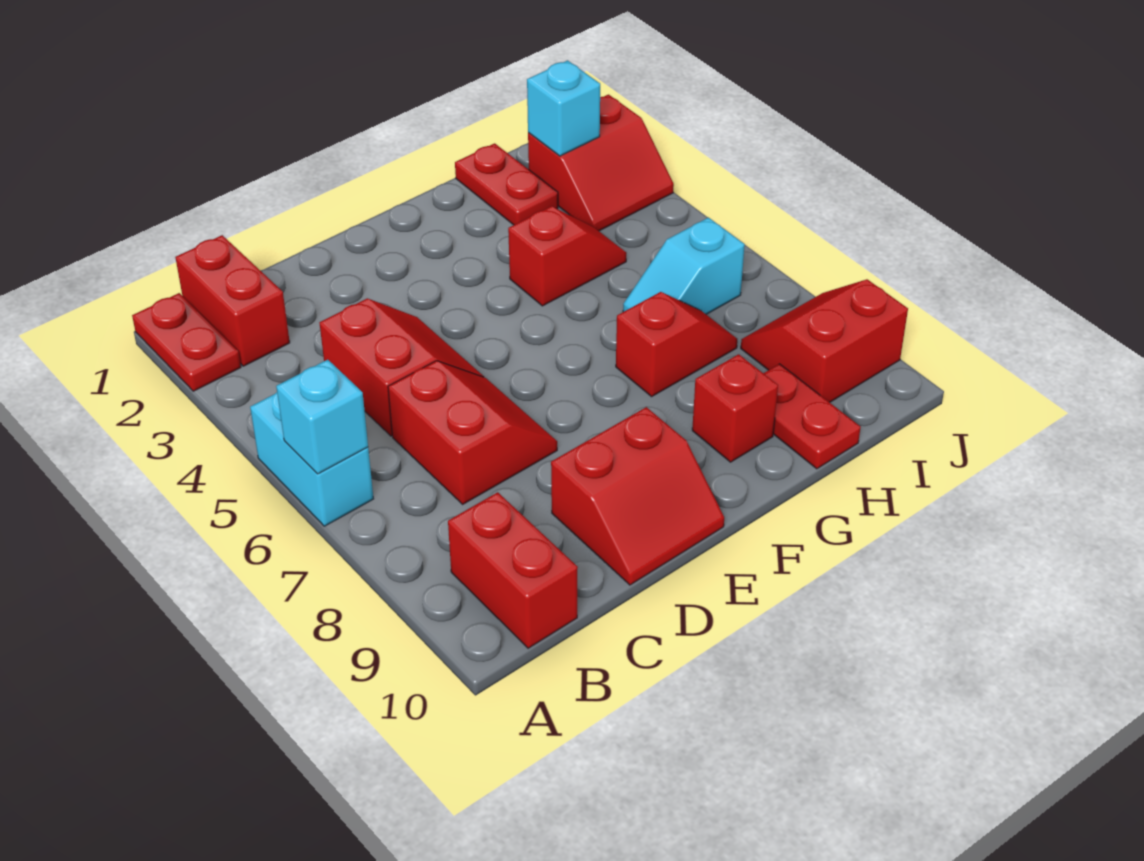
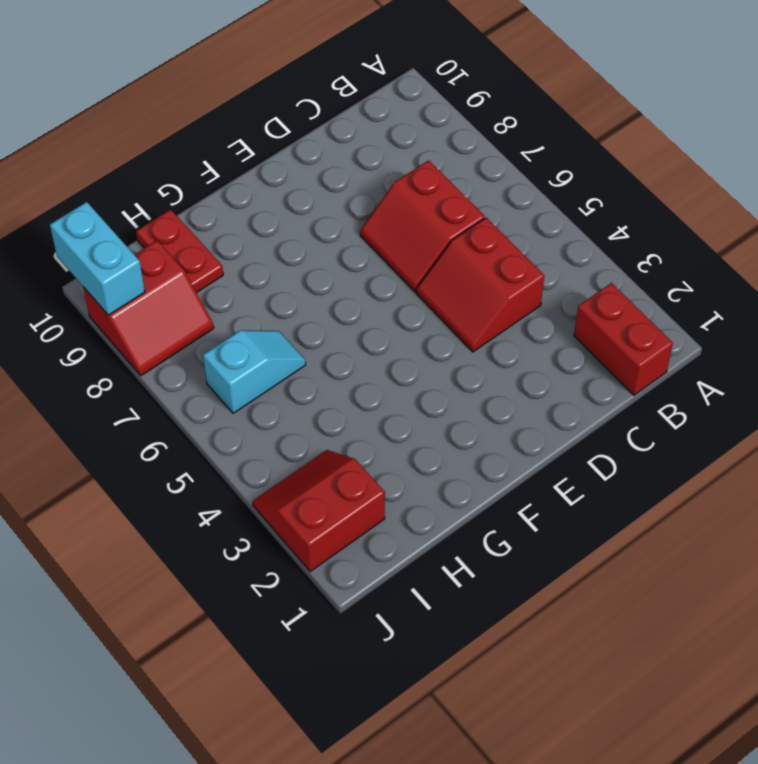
cyan 1x2 brick [50,202,145,315] -> cyan 1x2 brick moved to [250,392,373,526]
none -> red 1x2 plate [132,293,241,391]
none -> red 1x2 brick [448,492,578,648]
none -> red 2x2 slope [551,407,724,585]

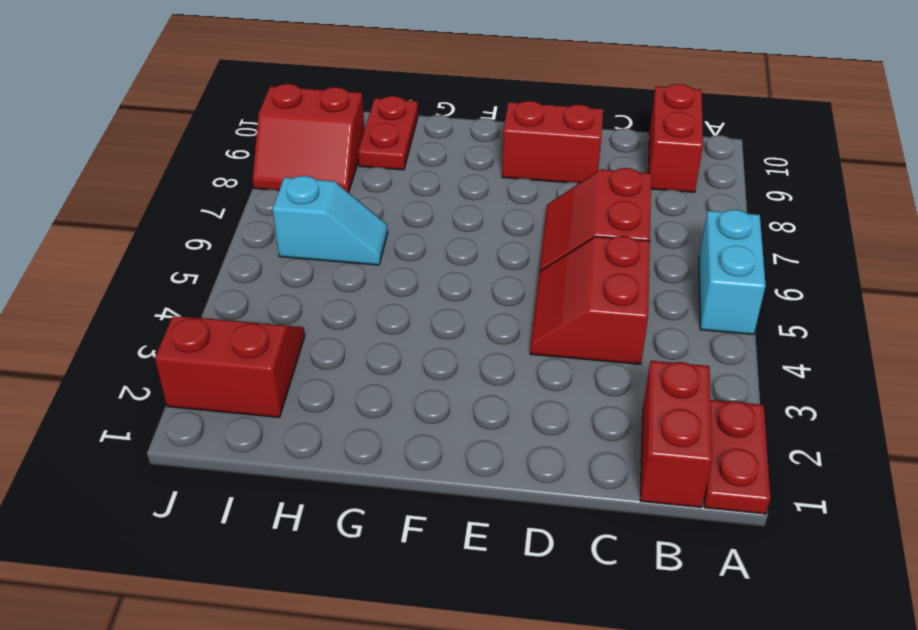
none -> red 1x2 slope [508,206,627,306]
none -> red 1x2 slope [616,292,737,397]
none -> red 1x1 brick [692,354,778,462]

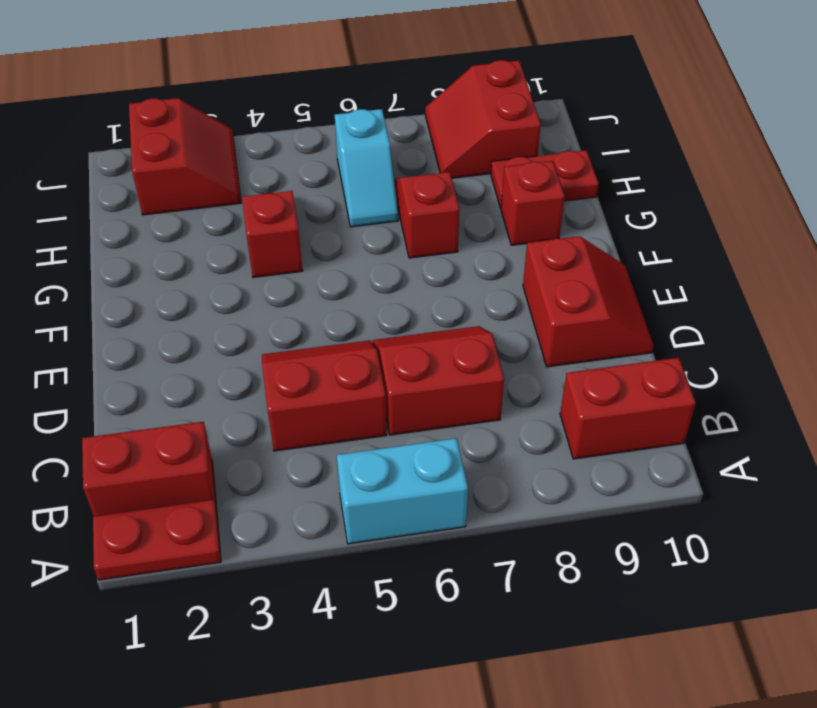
none -> red 1x2 plate [455,143,558,225]
none -> cyan 1x1 brick [276,360,368,474]
none -> cyan 1x1 brick [527,60,600,156]

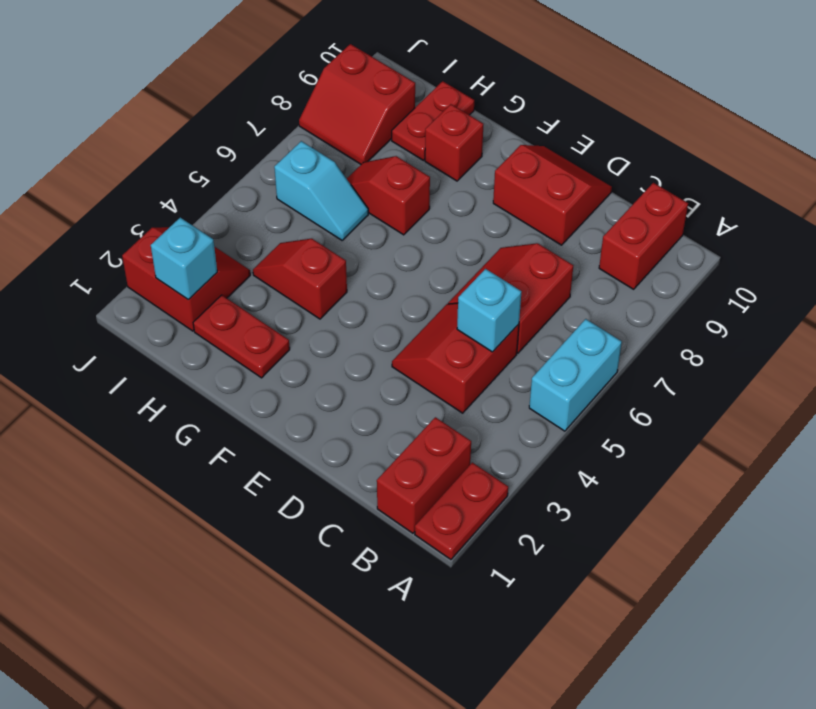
cyan 1x1 brick [457,269,521,352] -> cyan 1x1 brick moved to [276,360,368,474]
red 1x2 plate [193,295,290,378] -> red 1x2 plate turned to [455,143,558,225]

